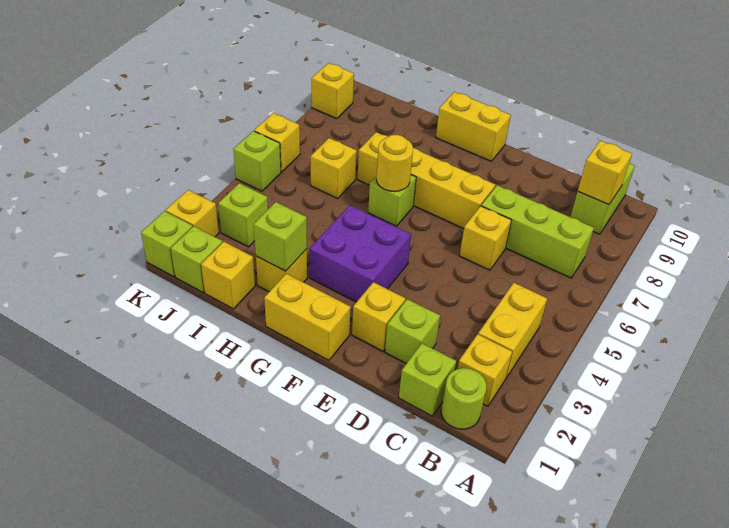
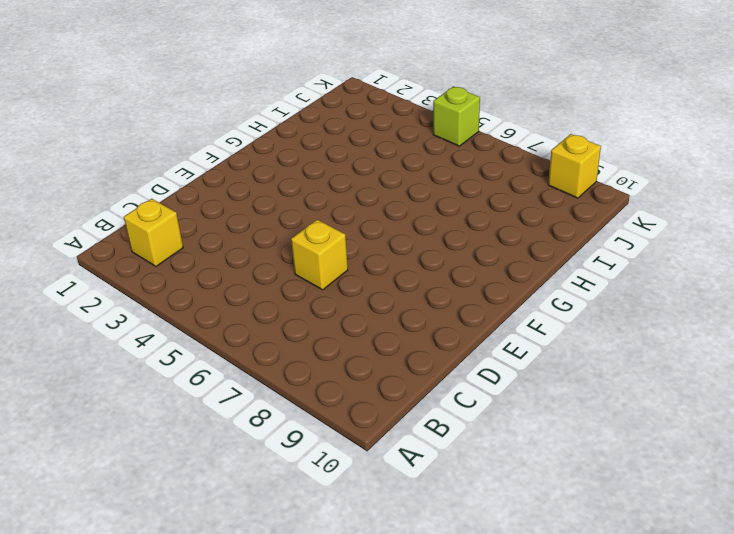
none -> lime 1x1 round brick [441,368,486,429]
none -> yellow 1x2 brick [478,283,547,378]
none -> lime 1x3 brick [481,185,594,278]

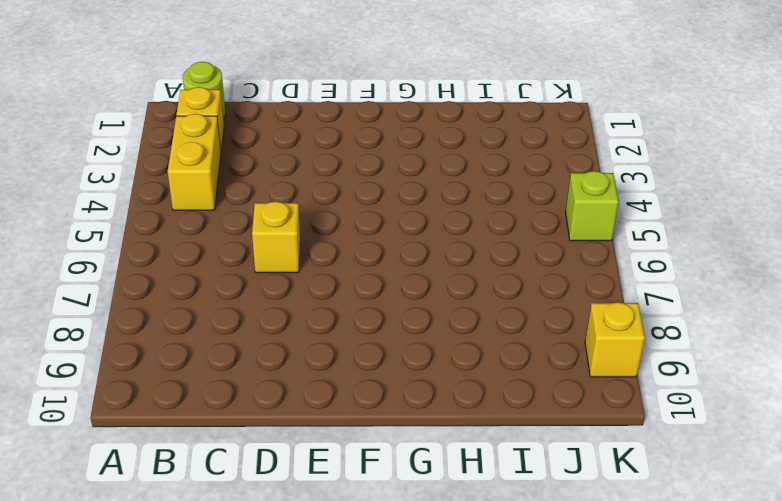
none -> lime 1x3 brick [481,185,594,278]
none -> lime 1x2 brick [571,163,635,234]
none -> lime 1x1 brick [399,343,456,416]

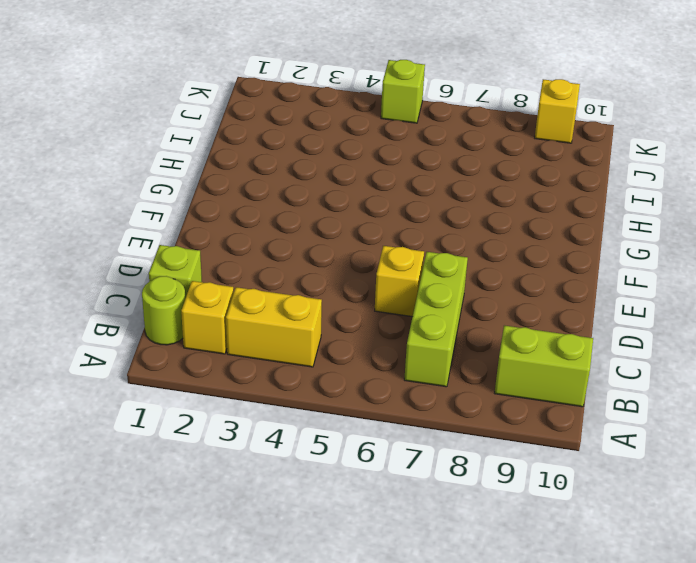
none -> lime 1x1 brick [385,299,440,364]
none -> yellow 1x1 brick [352,282,405,351]
none -> yellow 1x4 brick [358,132,495,229]

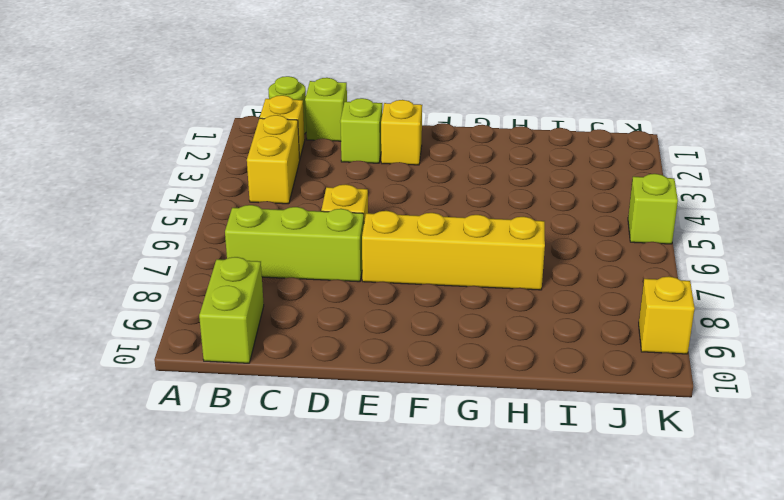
none -> yellow 1x2 brick [264,274,351,360]
none -> purple 2x2 brick [309,205,411,302]
none -> yellow 1x2 brick [436,92,511,161]

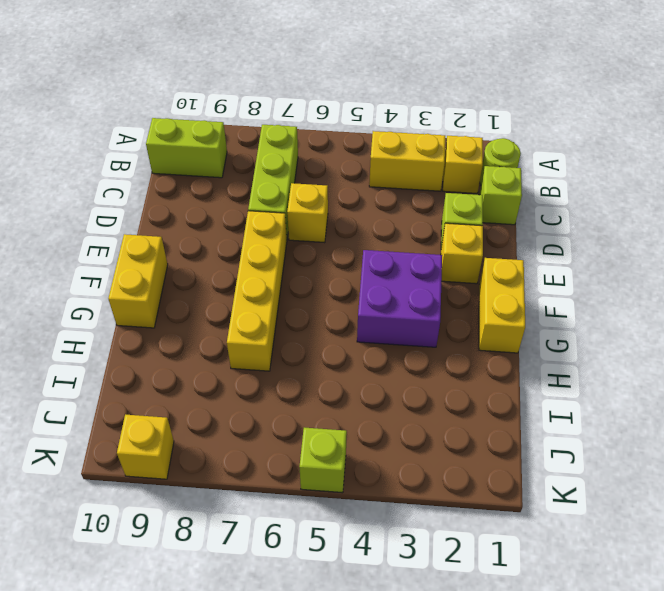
none -> lime 1x1 brick [368,175,416,226]
none -> yellow 1x1 brick [256,249,307,292]
none -> yellow 1x1 brick [201,242,255,309]

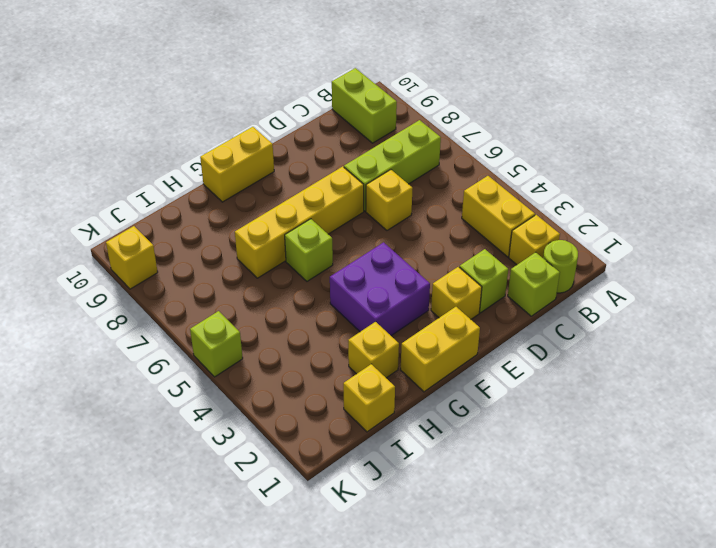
none -> yellow 1x1 brick [311,138,356,198]
none -> lime 1x1 brick [171,226,223,293]
none -> lime 1x1 brick [218,183,268,247]

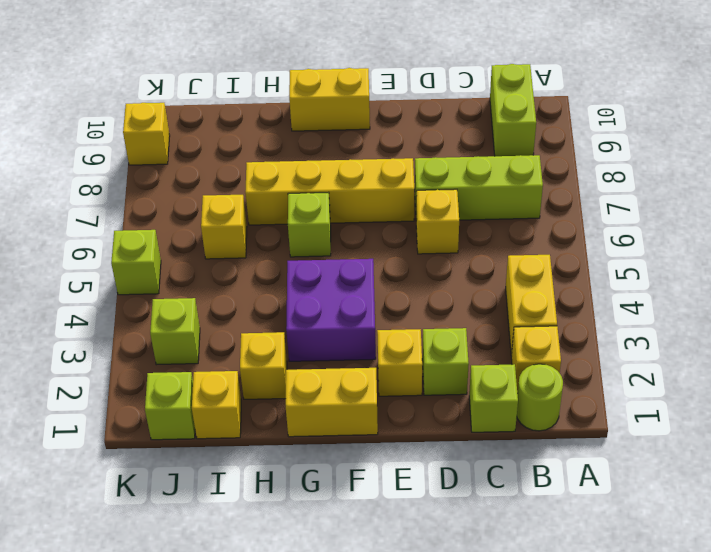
none -> lime 1x1 brick [141,211,192,277]
none -> yellow 1x1 brick [166,190,219,237]
none -> yellow 1x1 brick [254,113,300,172]

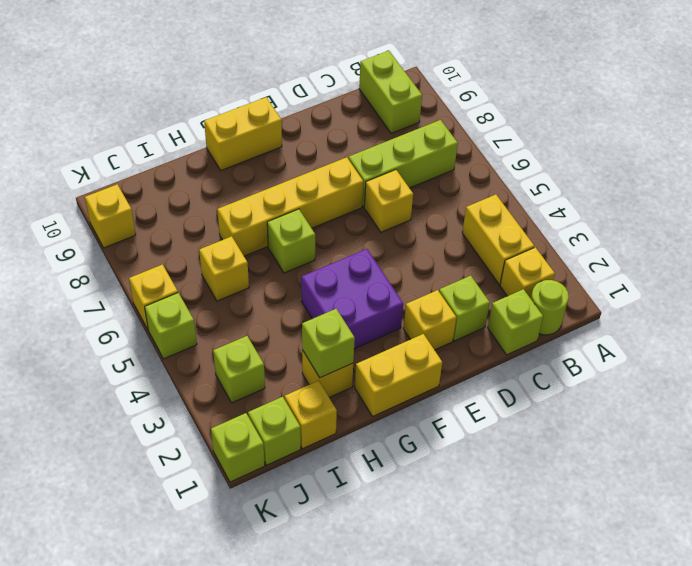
none -> yellow 1x1 brick [166,190,219,237]
none -> yellow 1x1 brick [578,141,632,205]
none -> yellow 1x1 round brick [376,135,413,192]

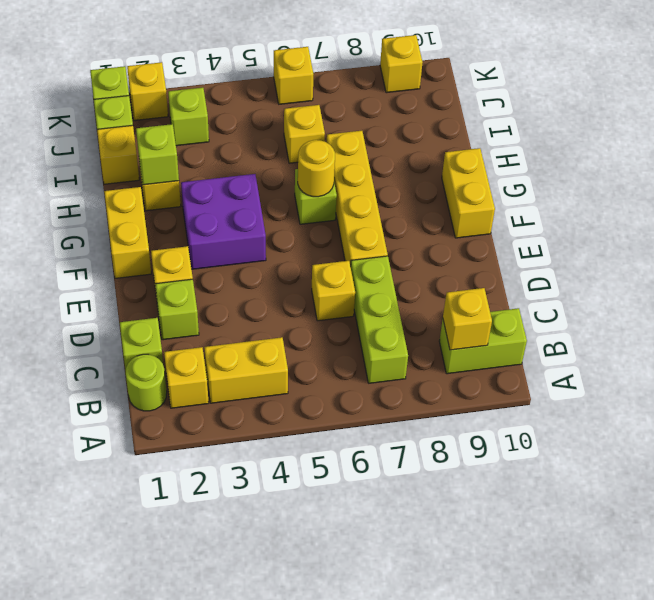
none -> lime 1x1 brick [234,131,281,191]

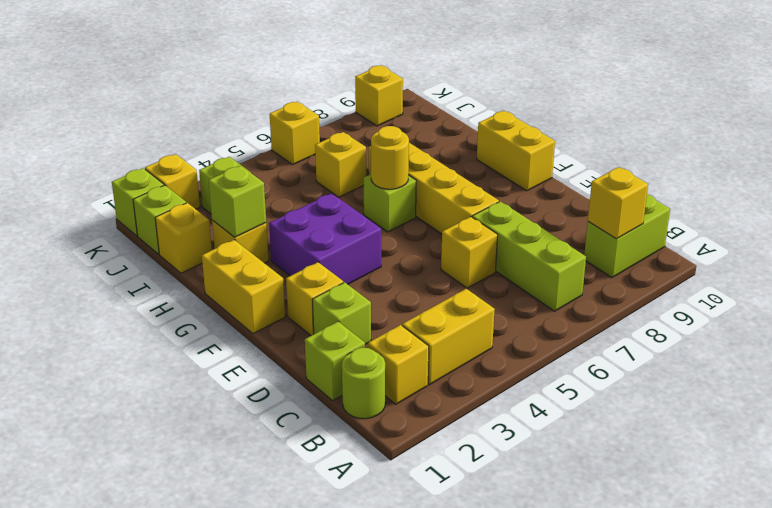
none -> lime 1x1 brick [234,131,281,191]

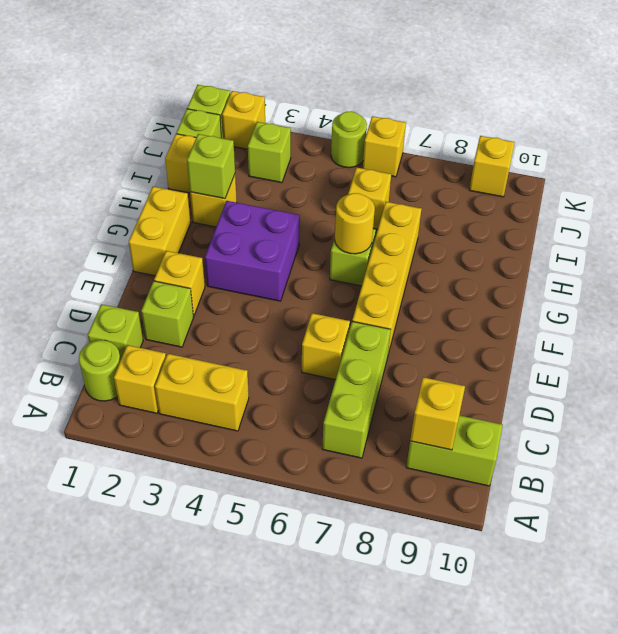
lime 1x1 round brick [331,111,367,168] -> lime 1x1 brick [234,131,281,191]
none -> yellow 1x2 brick [436,92,511,161]

